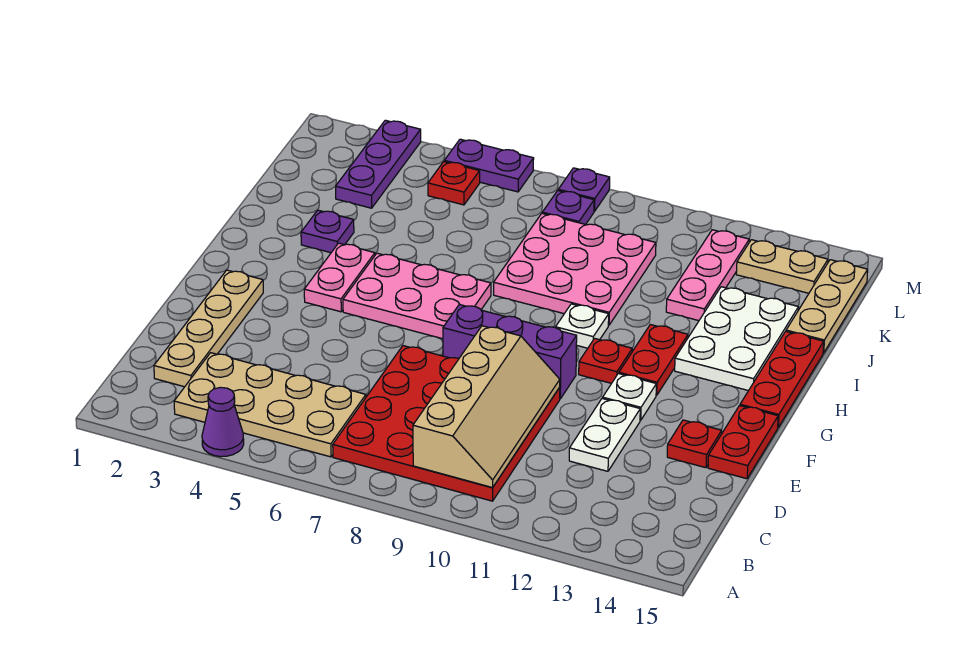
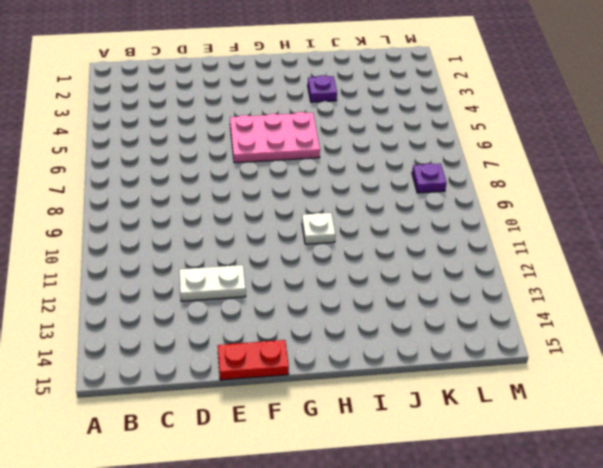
pink 2x3 plate [230,112,320,163] -> pink 2x3 plate turned to [343,253,491,339]
none -> purple 1x1 cone [202,387,244,457]
none -> tan 2x4 plate [174,353,366,457]
none -> red 4x4 plate [333,346,560,501]

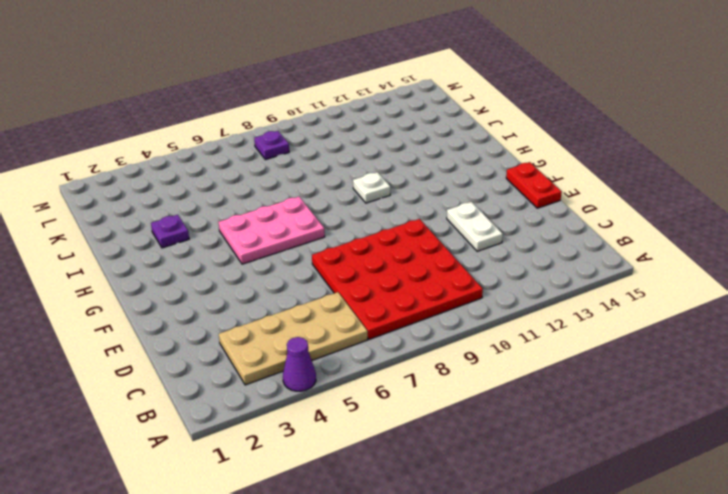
none -> tan 1x4 plate [154,270,263,387]
none -> red 1x1 plate [667,420,722,468]
none -> purple 1x3 brick [443,304,577,399]

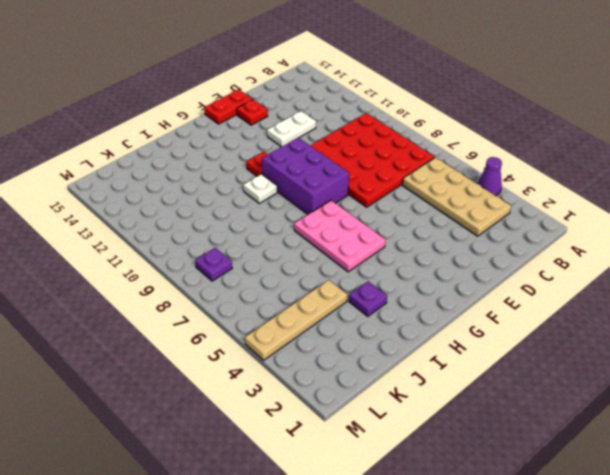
purple 2x3 brick [262,138,349,214] -> purple 1x3 brick [443,304,577,399]
tan 1x4 plate [245,280,347,360] -> tan 1x4 plate moved to [154,270,263,387]
none -> white 1x1 plate [603,374,656,420]
none -> pink 1x2 plate [304,243,375,312]
none -> red 1x2 plate [619,325,688,395]

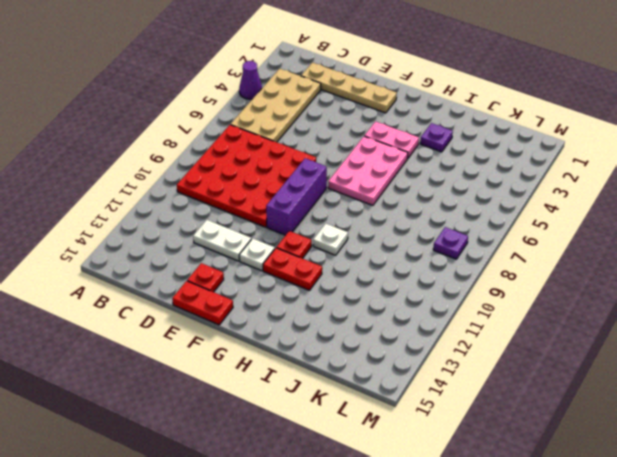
none -> red 1x3 plate [740,331,824,427]
none -> white 2x3 plate [675,287,798,391]
none -> pink 3x3 plate [494,213,656,325]

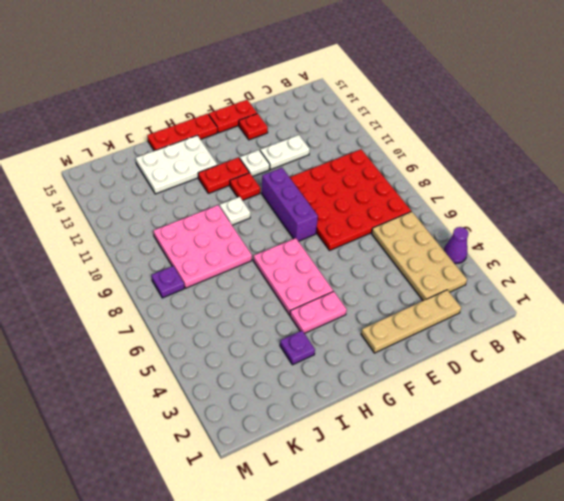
none -> pink 1x3 plate [666,230,749,321]
none -> tan 1x3 plate [786,260,868,353]
none -> purple 1x3 plate [336,120,421,208]

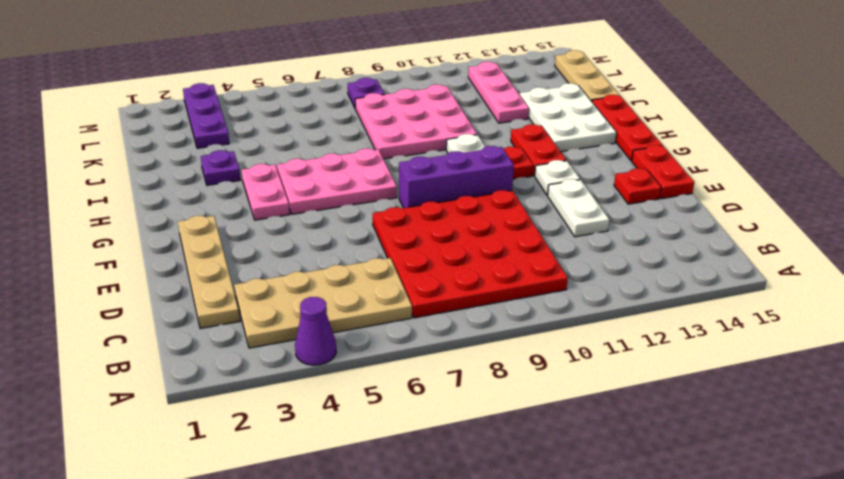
none -> red 1x1 plate [428,162,480,205]
none -> tan 1x2 plate [736,240,828,293]
none -> purple 1x2 plate [444,139,534,192]

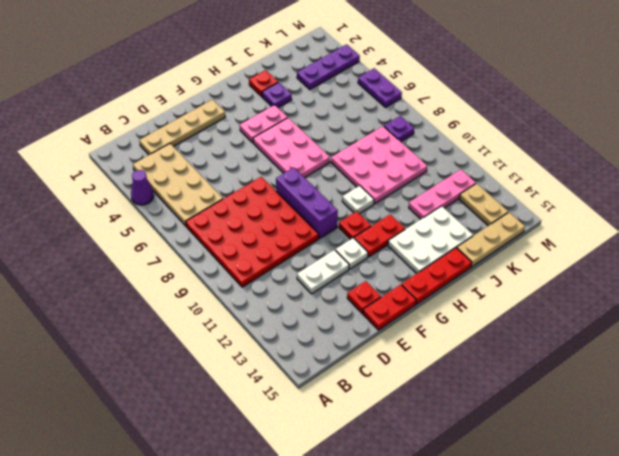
red 1x1 plate [249,70,278,97] -> red 1x1 plate moved to [428,162,480,205]
none -> purple 1x1 plate [558,168,610,211]
none -> tan 2x4 slope [413,326,560,488]

